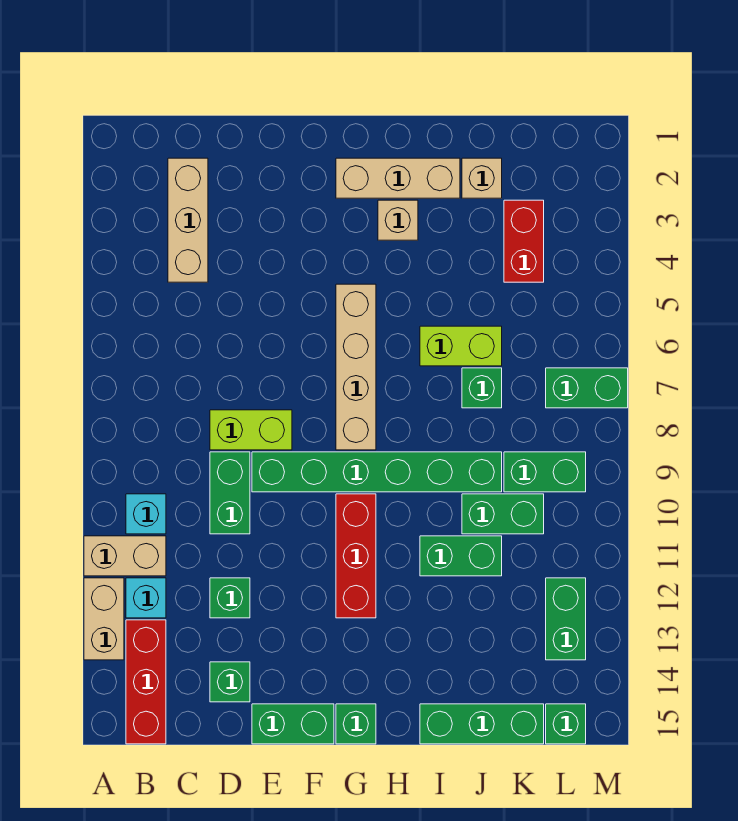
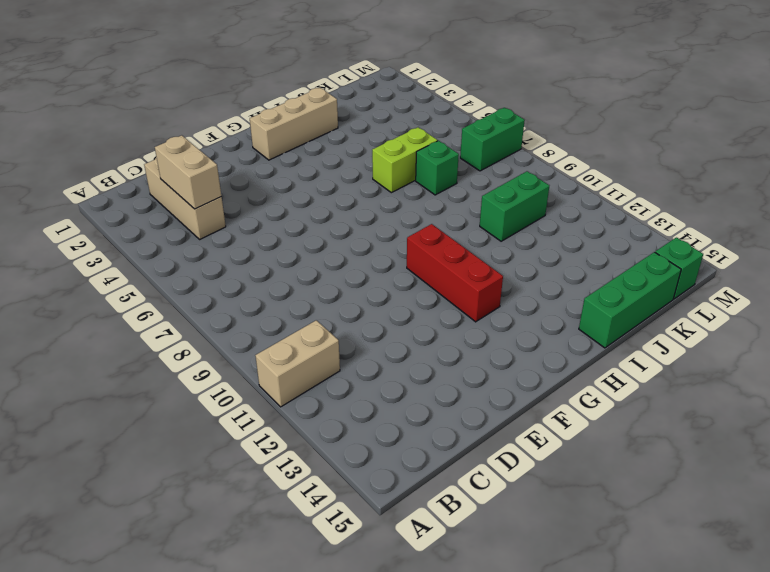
tan 1x2 brick [155,135,221,209] -> tan 1x2 brick moved to [84,578,124,660]
none -> cyan 1x1 brick [126,494,166,534]
none -> cyan 1x1 brick [126,578,166,618]
none -> red 1x3 brick [126,620,166,744]

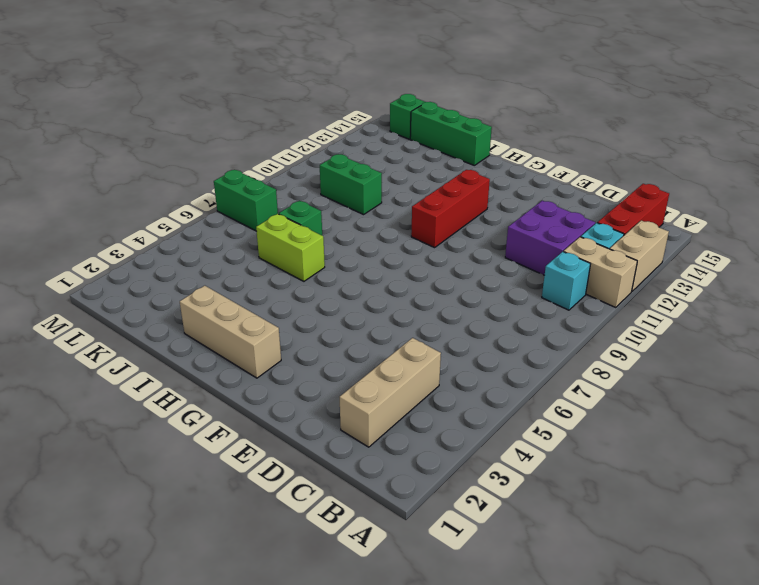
purple 2x2 brick [505,201,595,275] -> green 1x1 brick [210,578,250,618]
none -> lime 1x2 brick [210,410,292,450]
none -> green 1x2 brick [210,452,250,534]
none -> green 1x1 brick [210,662,250,702]

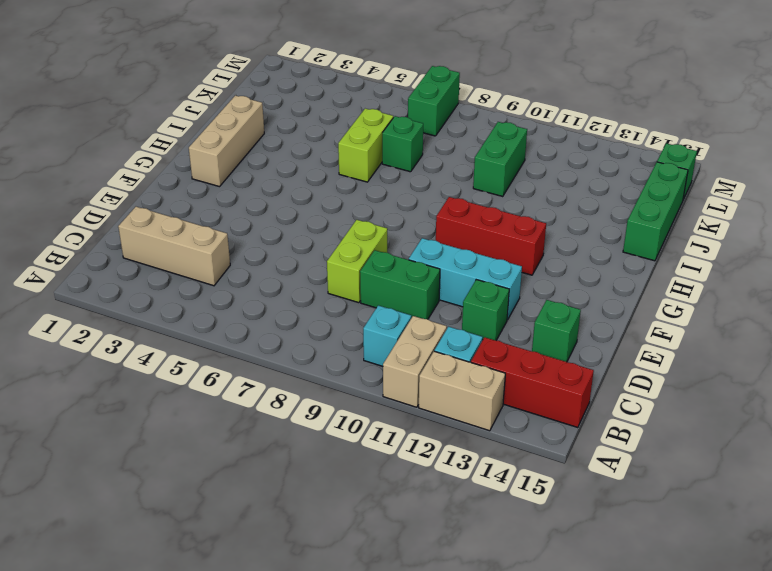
cyan 1x3 brick [409,238,522,320] -> none
none -> green 1x6 brick [252,452,502,492]
none -> green 1x2 brick [252,704,334,744]
none -> tan 1x4 brick [336,284,376,450]

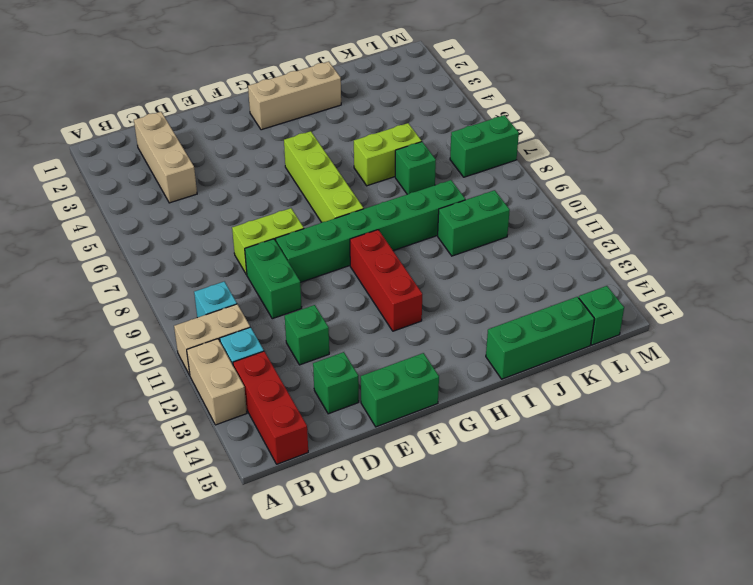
lime 1x4 brick [284,131,364,222] -> tan 1x4 brick [336,284,376,450]
none -> green 1x1 brick [336,704,376,744]
none -> tan 1x1 brick [378,200,418,240]
none -> green 1x2 brick [420,536,502,576]

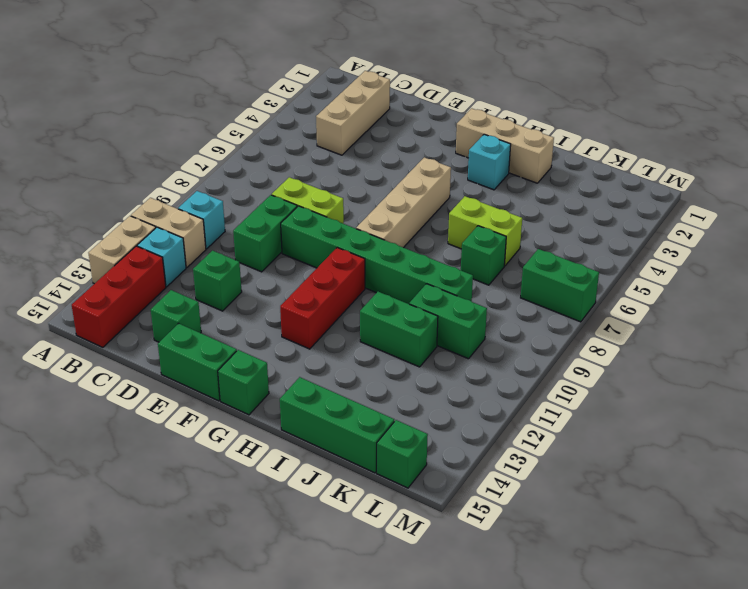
cyan 1x1 brick [468,134,511,190] -> tan 1x1 brick [378,200,418,240]
none -> tan 1x1 brick [462,158,502,198]
none -> red 1x2 brick [504,200,544,282]
none -> green 1x2 brick [504,452,586,492]

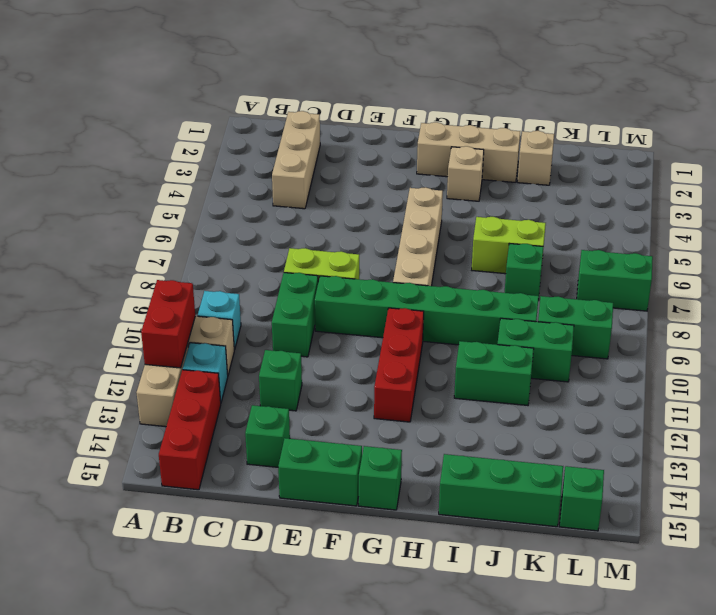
red 1x2 brick [141,280,195,368] -> red 1x2 brick moved to [504,200,544,282]
none -> green 1x2 brick [546,578,586,660]

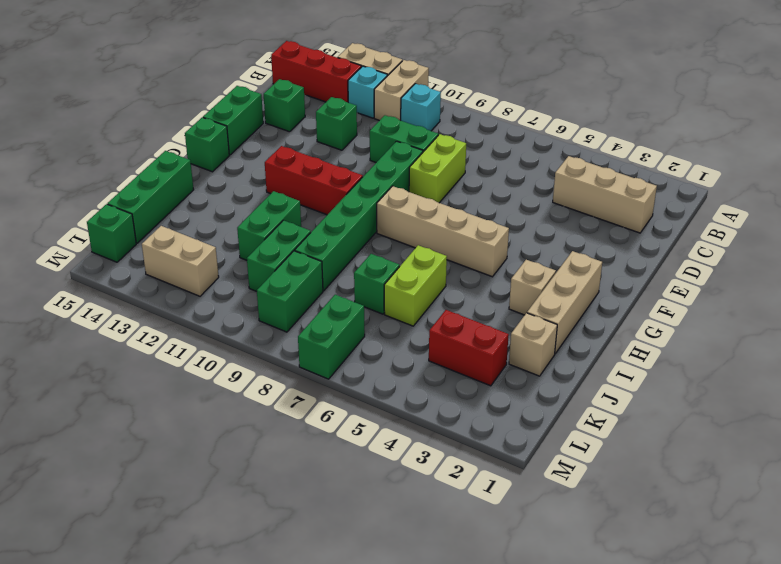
tan 1x2 brick [142,226,219,296] -> green 1x2 brick [546,578,586,660]

